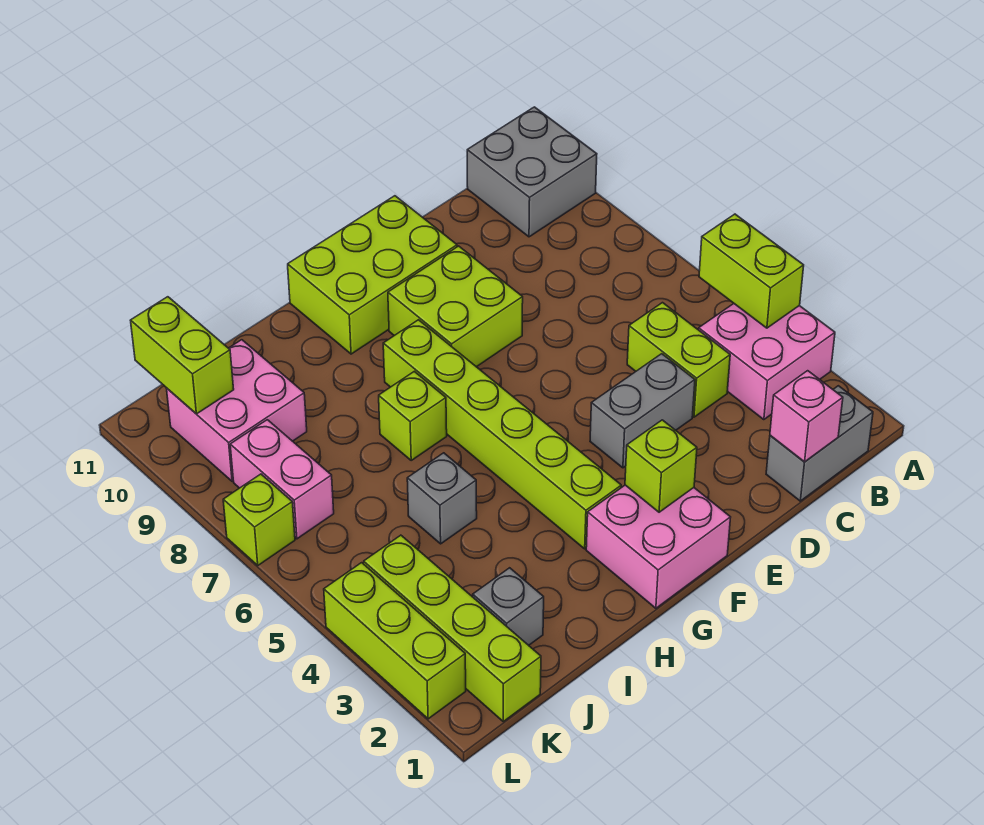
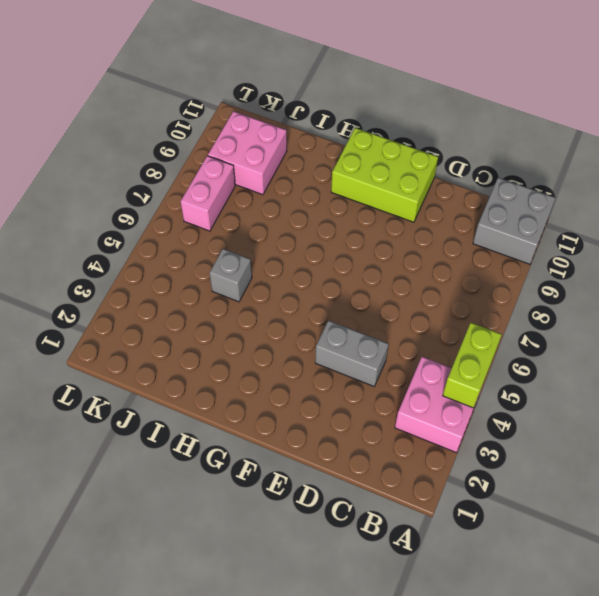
none -> grey 1x2 brick [766,386,873,501]
none -> lime 1x2 brick [627,303,730,417]
none -> lime 2x2 brick [388,246,523,367]

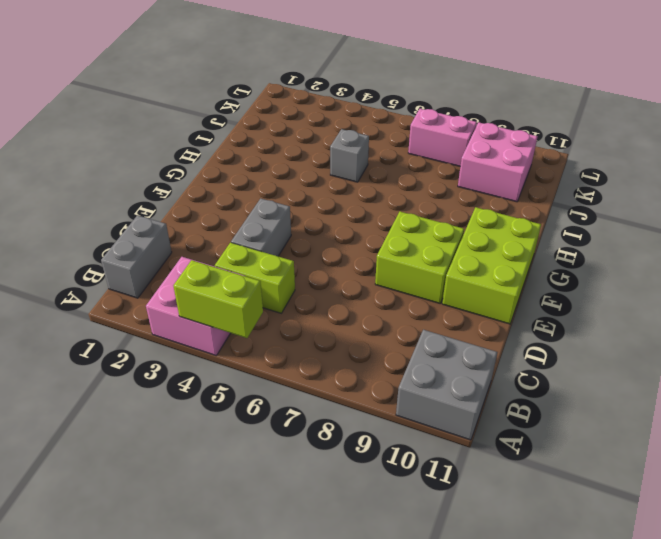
none -> pink 2x2 brick [586,485,731,608]
none -> lime 1x6 brick [383,320,621,549]
none -> lime 1x1 brick [379,371,447,460]

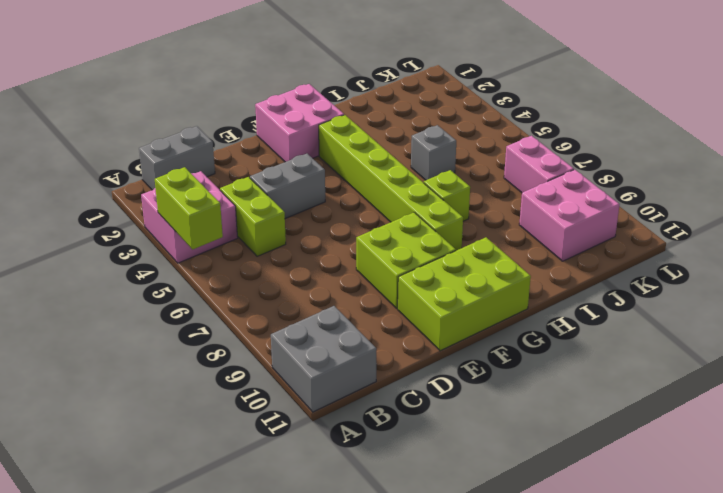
none -> grey 1x1 brick [473,568,544,645]
none -> lime 1x4 brick [364,535,541,721]
none -> lime 1x3 brick [324,563,466,719]

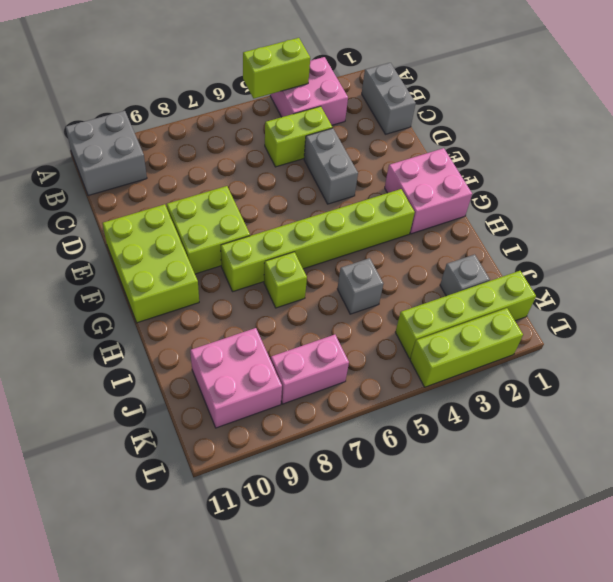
none -> lime 1x1 brick [223,474,295,565]
none -> pink 1x1 brick [770,371,843,462]
none -> lime 1x1 brick [625,420,697,512]

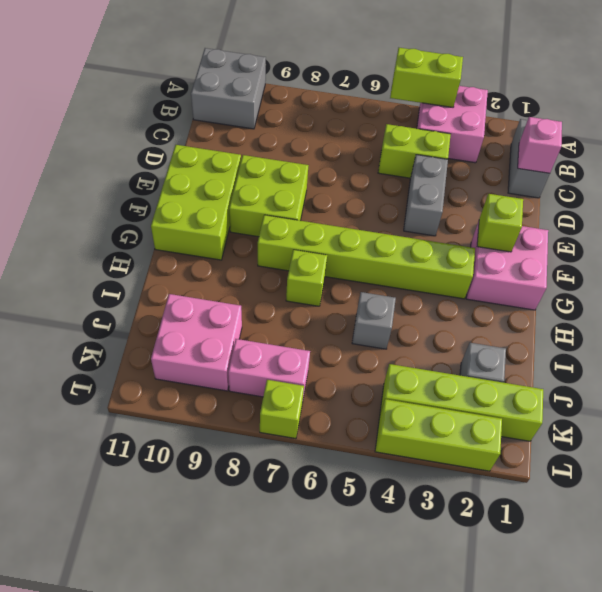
none -> lime 1x2 brick [130,297,234,414]

